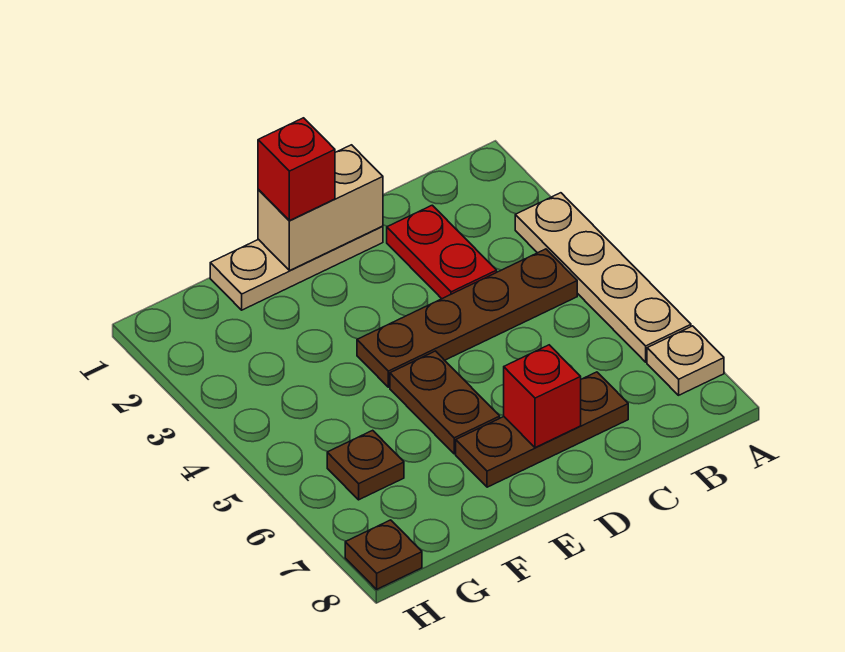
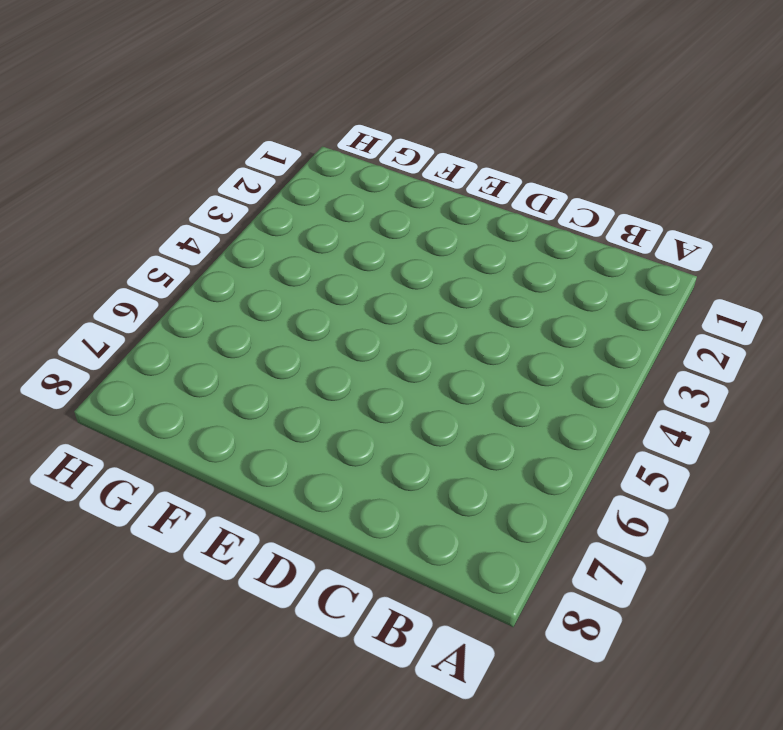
none -> tan 1x4 plate [515,193,691,362]
none -> tan 1x1 plate [647,326,724,395]
none -> brown 1x4 plate [357,249,577,387]

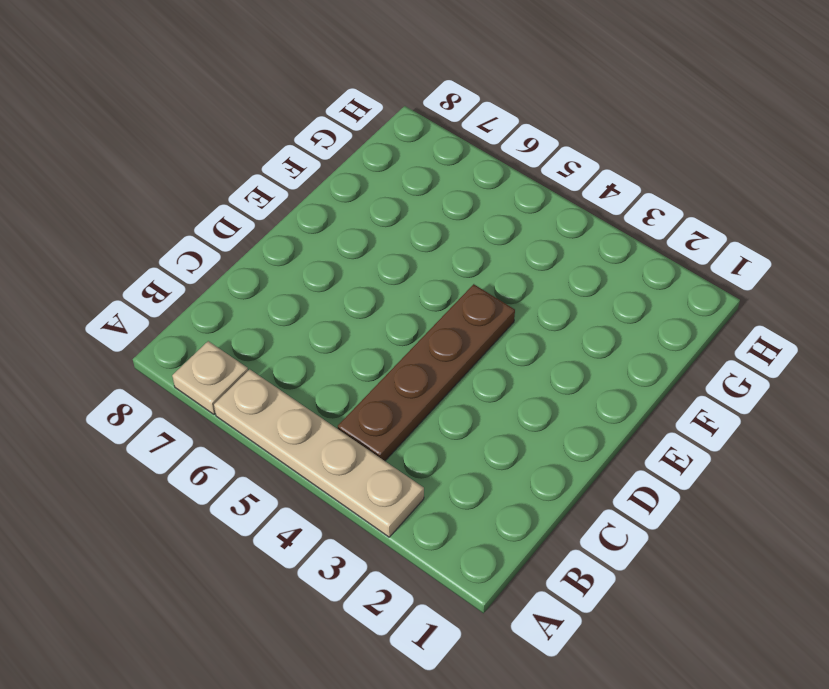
none -> red 1x2 plate [387,205,497,299]
none -> brown 1x3 plate [456,372,628,487]
none -> tan 1x3 plate [210,226,383,310]

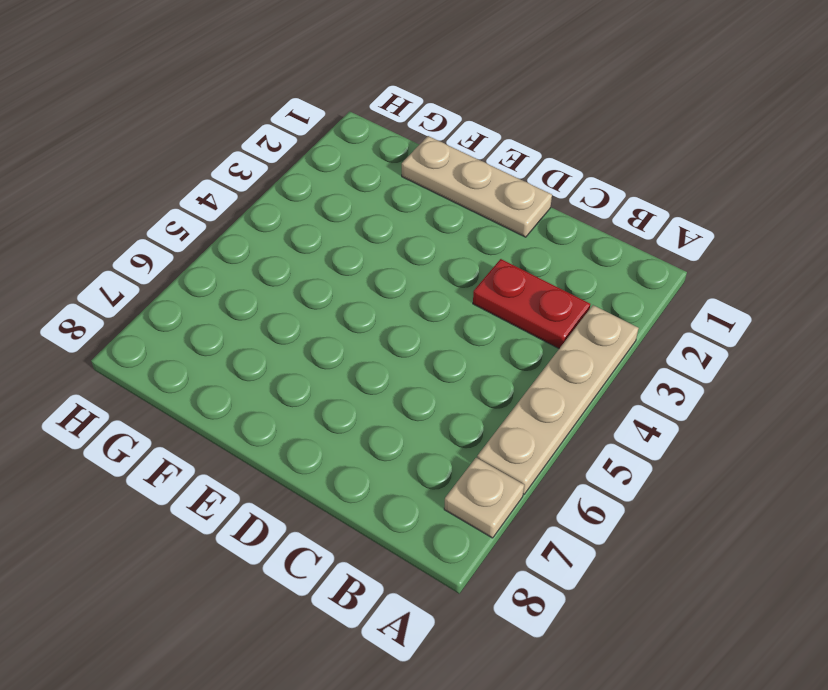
red 1x2 plate [473,259,591,348] -> red 1x2 plate turned to [387,205,497,299]
none -> brown 1x4 plate [357,249,577,387]
none -> brown 1x3 plate [456,372,628,487]
none -> brown 1x2 plate [390,351,500,454]

